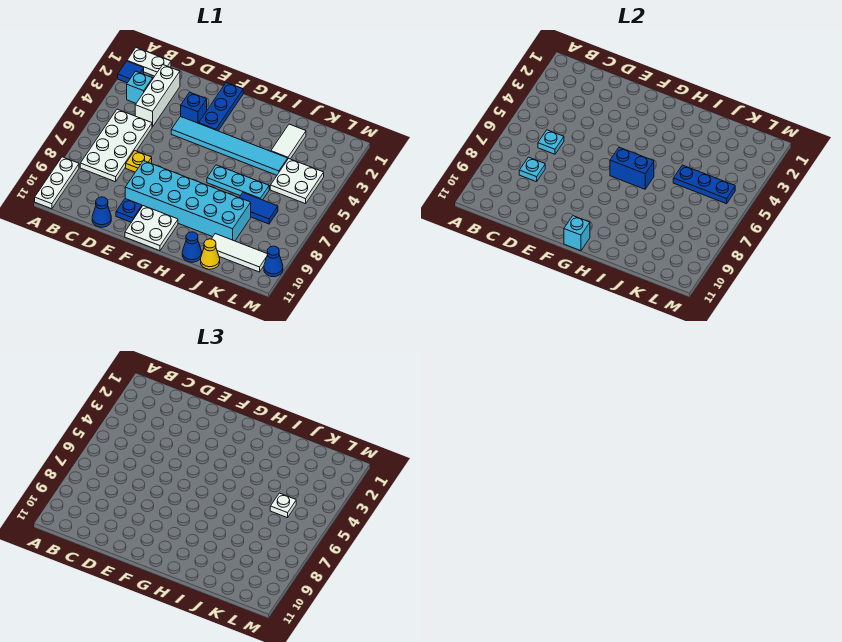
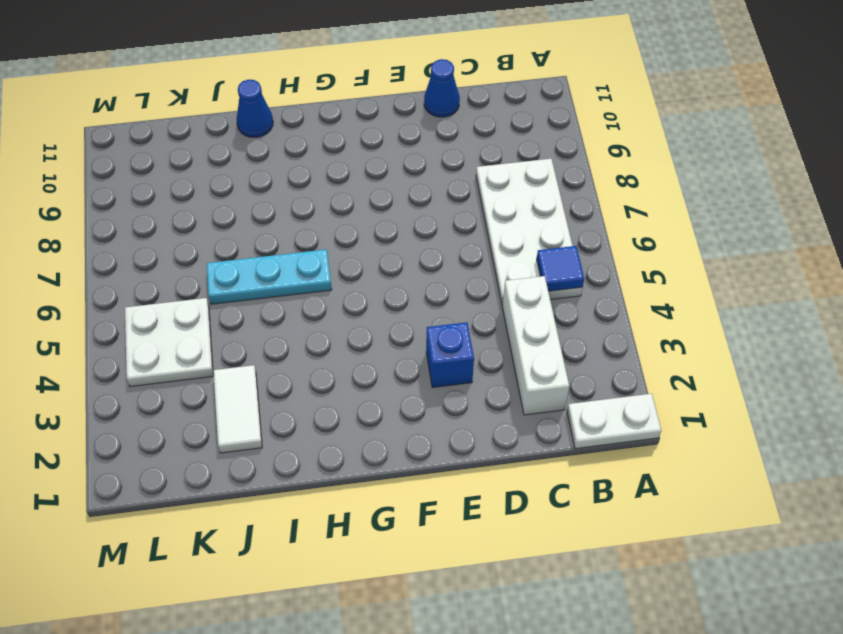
blue 1x1 tile [537,246,584,291] -> blue 1x1 tile moved to [118,61,144,83]
none -> white 1x3 plate [35,157,79,209]
none -> cyan 1x1 brick [127,71,153,103]
none -> yellow 1x1 plate [126,151,152,172]

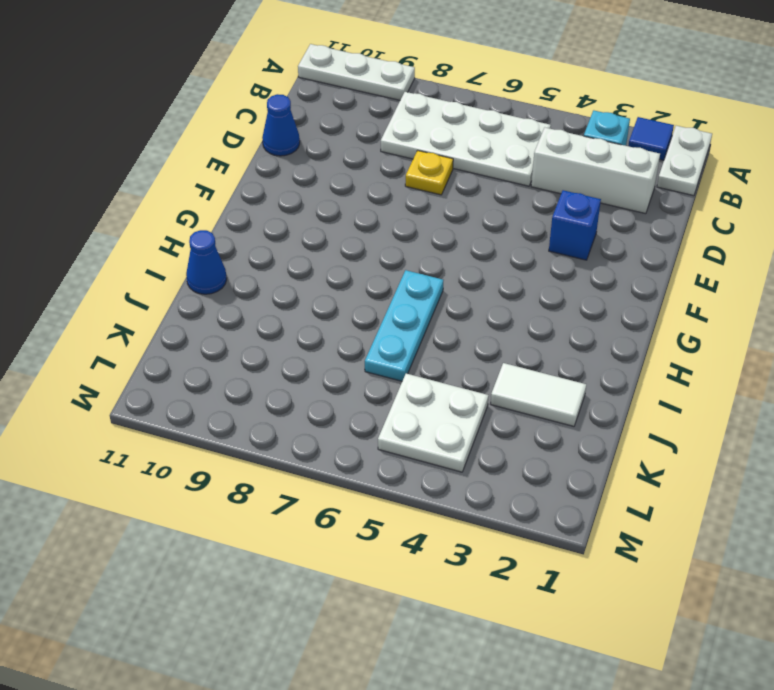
none -> cyan 1x6 tile [171,116,288,175]
none -> cyan 2x6 brick [125,161,251,241]
none -> blue 1x1 plate [116,199,142,222]

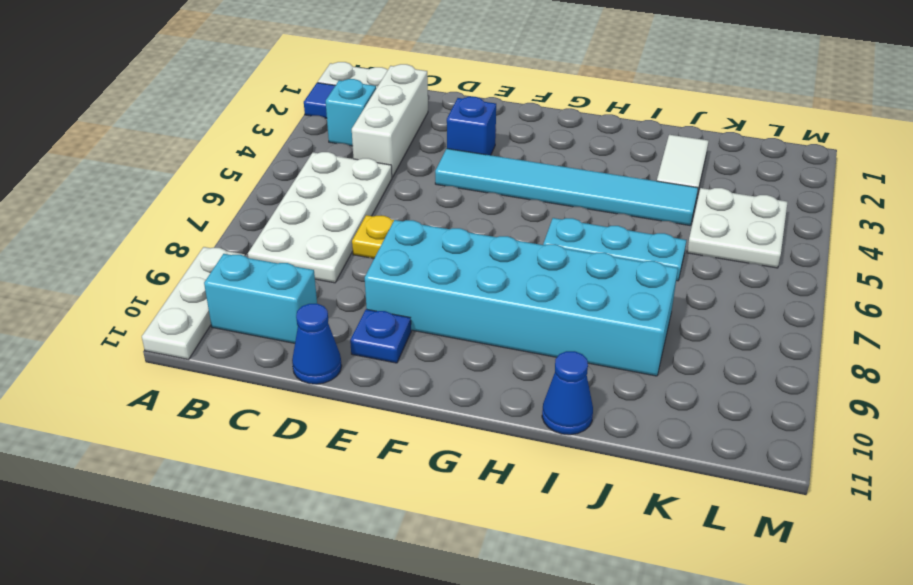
cyan 1x2 brick [204,254,317,343] -> none
none -> blue 1x3 plate [199,83,243,131]
none -> white 2x2 plate [125,206,178,251]
none -> blue 1x2 tile [239,193,278,224]

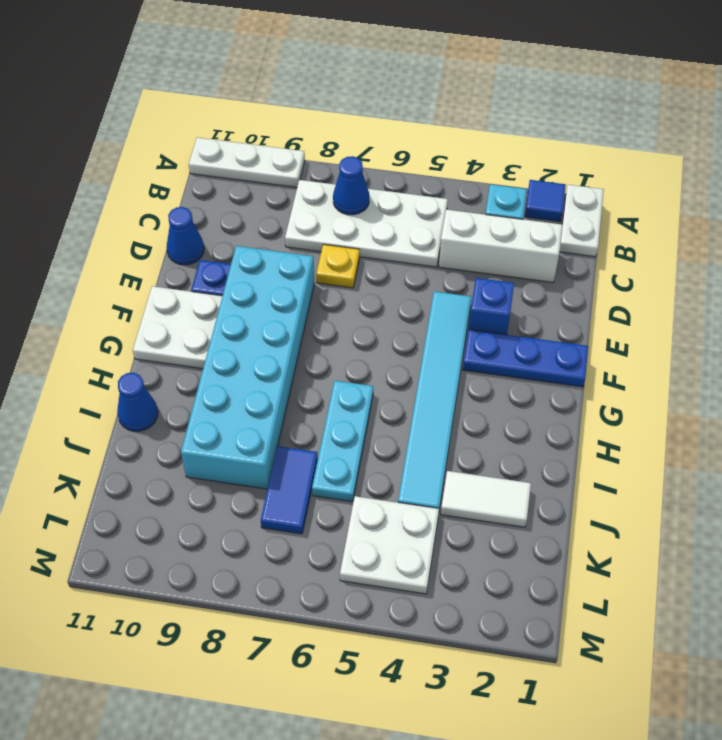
blue 1x1 cone [333,156,369,215] -> blue 1x1 cone moved to [264,246,283,277]
none -> white 1x3 tile [212,234,268,272]
none -> yellow 1x1 cone [201,239,220,269]
none -> cyan 1x1 plate [538,130,564,154]

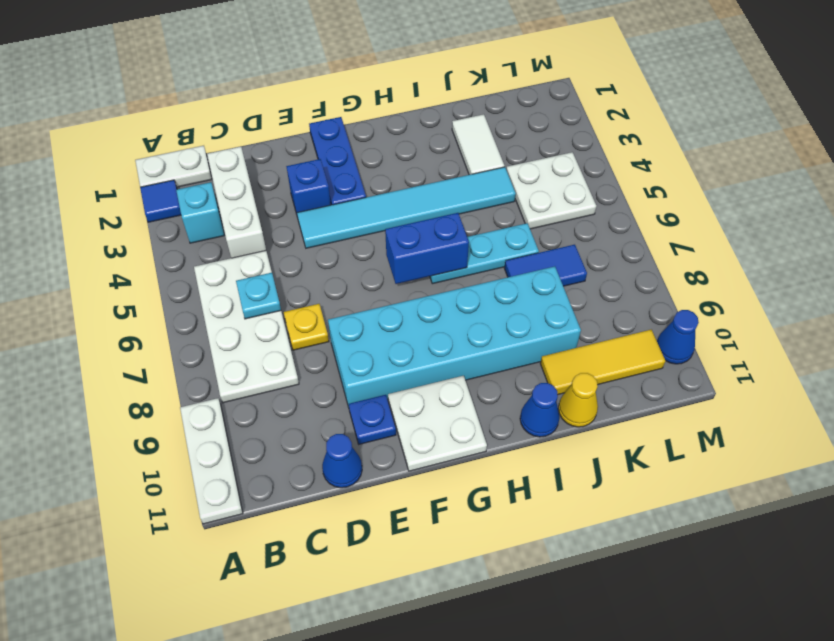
yellow 1x3 tile [540,330,665,395] -> white 1x3 tile [212,234,268,272]
none -> cyan 1x1 plate [519,157,545,182]
none -> cyan 1x1 brick [564,216,590,251]
none -> blue 1x3 plate [673,165,735,204]

